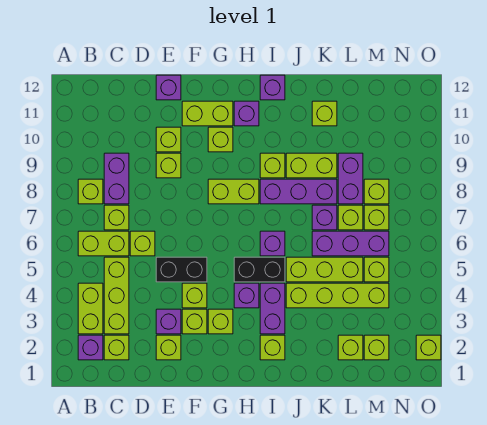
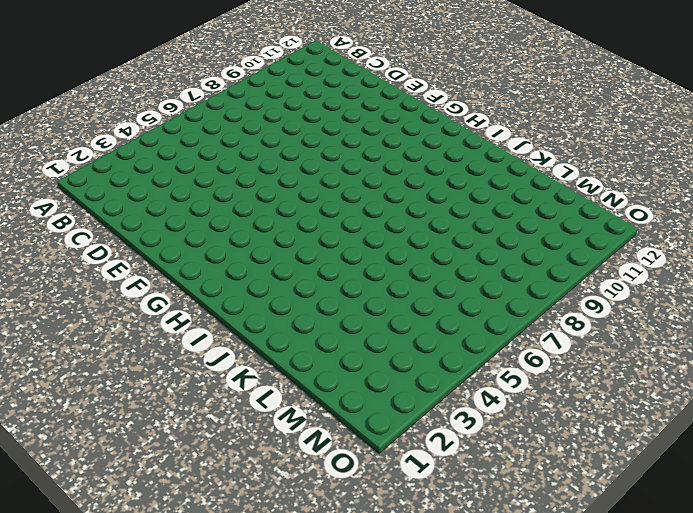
none -> purple 1x1 brick [78,335,103,360]
none -> lime 1x2 brick [78,283,103,334]
none -> lime 1x2 brick [78,231,129,256]
none -> lime 1x1 brick [78,179,103,204]

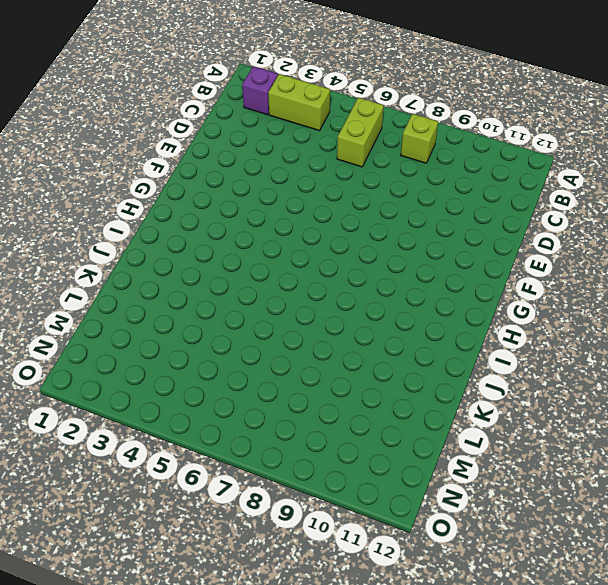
none -> lime 1x1 brick [104,335,129,360]
none -> lime 1x3 brick [104,257,129,334]
none -> lime 1x1 brick [104,205,129,230]
none -> purple 1x2 brick [104,153,129,204]

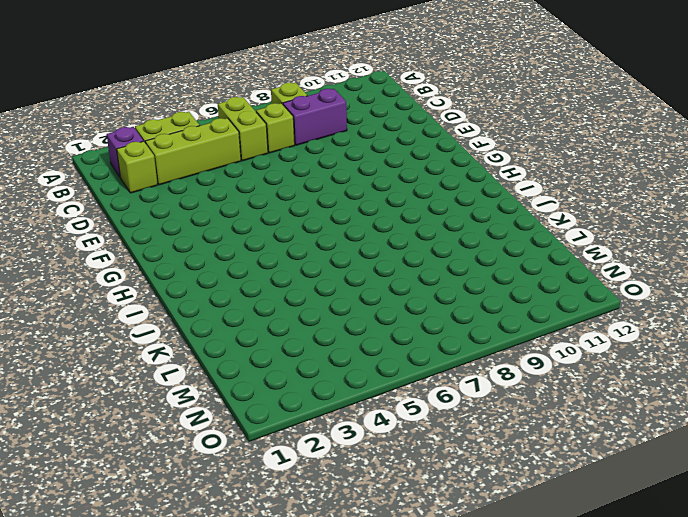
none -> lime 1x1 brick [130,231,155,256]
none -> lime 1x1 brick [156,335,181,360]
none -> purple 1x1 brick [156,309,181,334]
none -> black 1x2 brick [156,257,207,282]

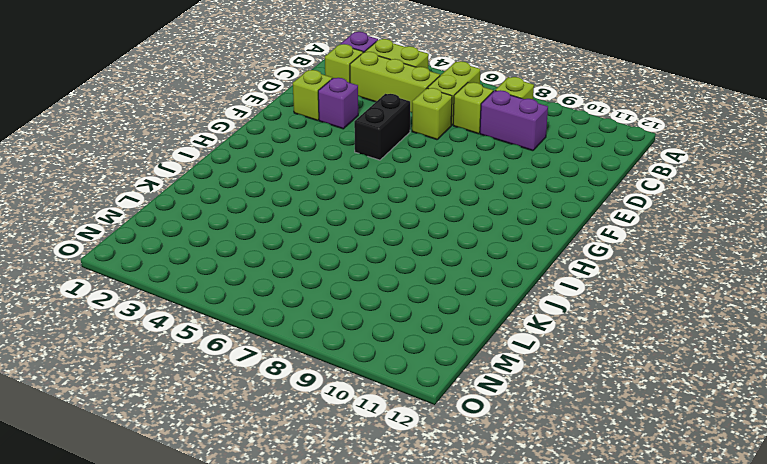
none -> lime 1x1 brick [156,153,181,178]
none -> lime 1x1 brick [156,127,181,152]
none -> purple 1x1 brick [156,75,181,100]
none -> lime 1x1 brick [182,309,207,334]

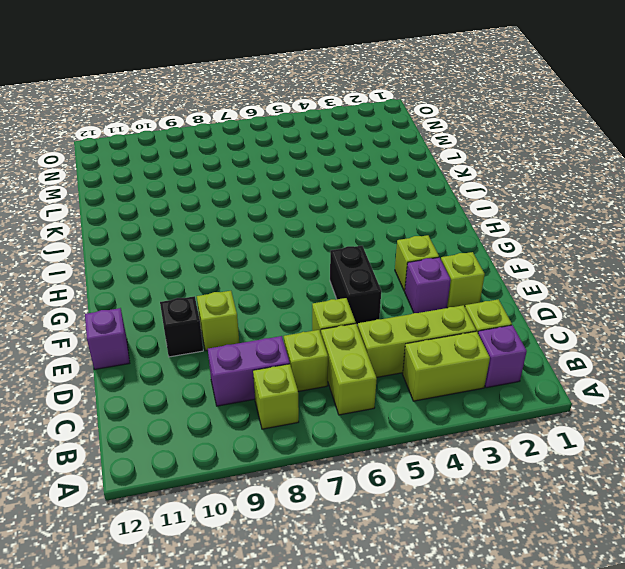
black 1x1 brick [160,296,203,357] -> lime 1x1 brick [156,127,181,152]
none -> lime 1x1 brick [182,283,207,308]
none -> lime 1x2 brick [182,101,233,126]
none -> lime 1x1 brick [208,309,233,334]
none -> lime 1x2 brick [208,179,259,204]

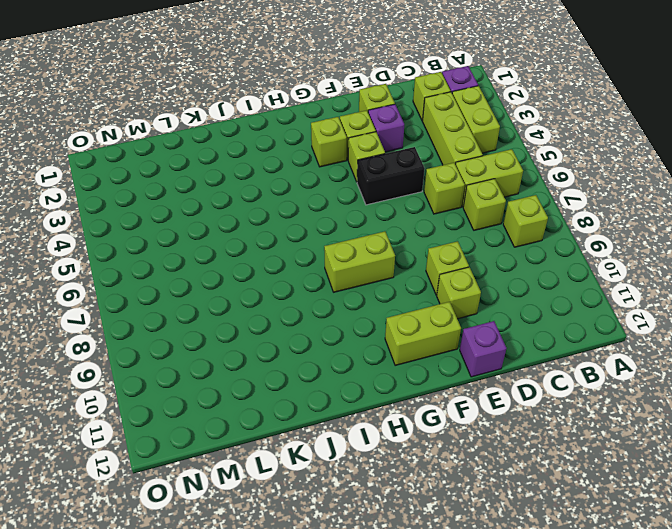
none -> purple 1x2 brick [104,153,129,204]
none -> lime 1x1 brick [208,127,233,152]
none -> purple 1x1 brick [234,283,259,308]
none -> black 1x2 brick [234,257,285,282]

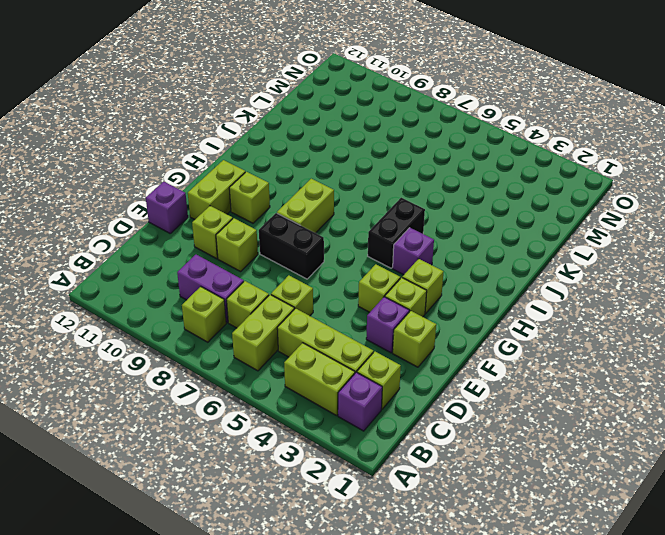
black 1x2 brick [259,213,324,279] -> black 1x2 brick turned to [156,257,207,282]
none -> purple 1x1 brick [234,101,259,126]
none -> lime 1x1 brick [260,335,285,360]
none -> purple 1x2 brick [260,283,285,334]
none -> purple 1x1 brick [260,231,285,256]

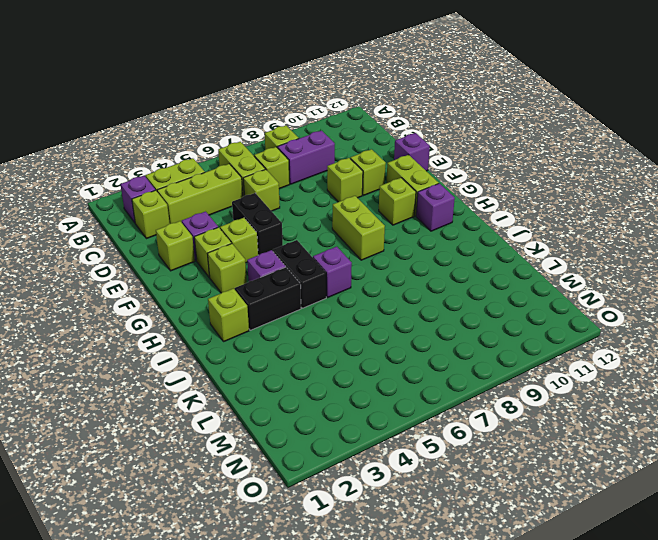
black 1x2 brick [235,267,301,330] -> purple 1x2 brick [260,283,285,334]
none -> purple 1x3 brick [260,179,337,204]
none -> lime 1x1 brick [260,153,285,178]
none -> purple 1x1 brick [260,75,285,100]
none -> lime 1x4 brick [286,283,389,308]

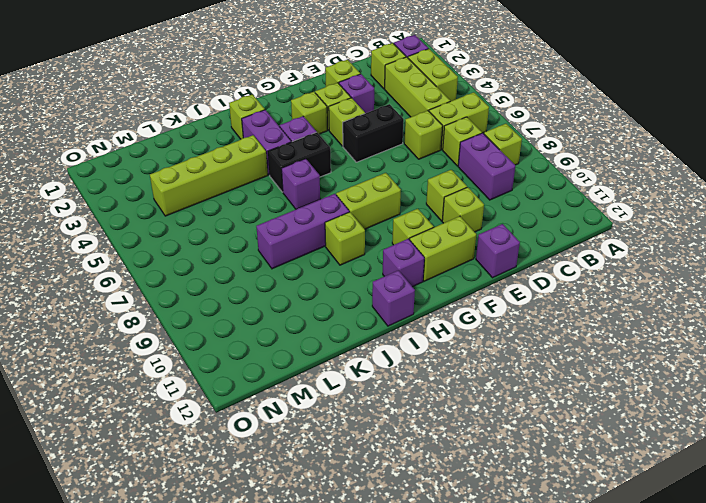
none -> lime 1x3 brick [286,257,363,282]
none -> lime 1x2 brick [286,153,337,178]
none -> purple 1x3 brick [312,231,389,256]
none -> purple 1x1 brick [312,205,337,230]

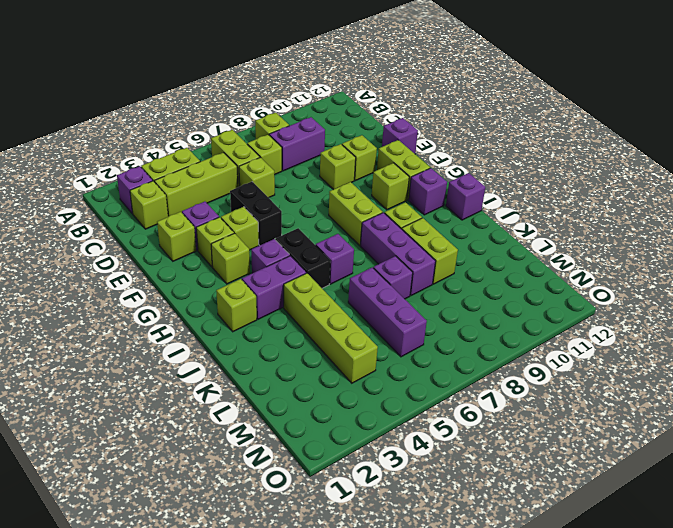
none -> lime 1x3 brick [286,257,363,282]
none -> lime 1x1 brick [312,101,337,126]
none -> lime 1x1 brick [338,335,363,360]
none -> lime 1x1 brick [338,205,363,230]

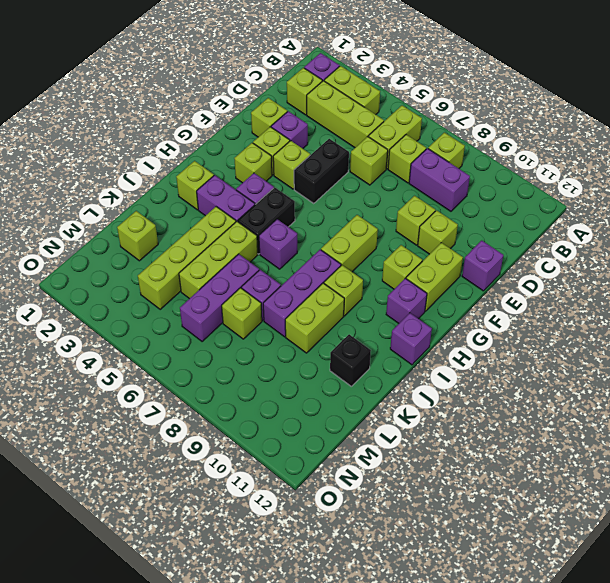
black 1x1 brick [330,334,371,387] -> lime 1x1 brick [312,101,337,126]
none -> purple 1x2 brick [338,153,363,204]
none -> lime 1x1 brick [364,335,389,360]
none -> lime 1x1 brick [364,257,389,282]
none -> lime 1x1 brick [364,205,389,230]

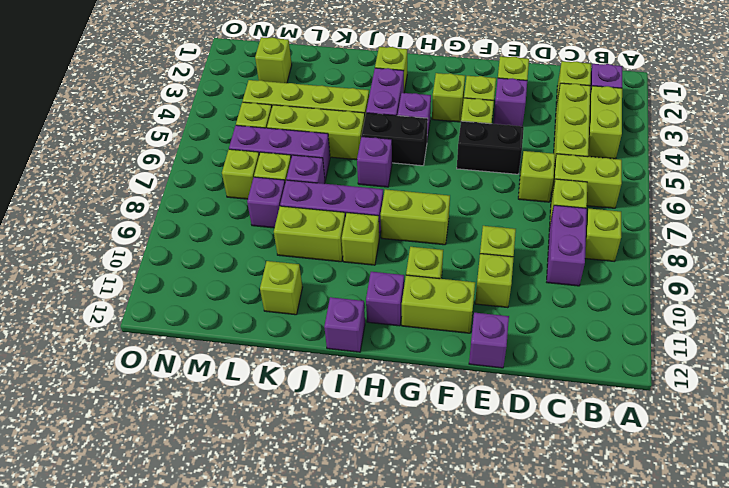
purple 1x1 brick [247,177,285,228] -> purple 1x2 brick [338,153,363,204]
none -> lime 1x1 brick [338,335,363,360]
none -> lime 1x1 brick [364,179,389,204]
none -> lime 1x1 brick [416,335,441,360]

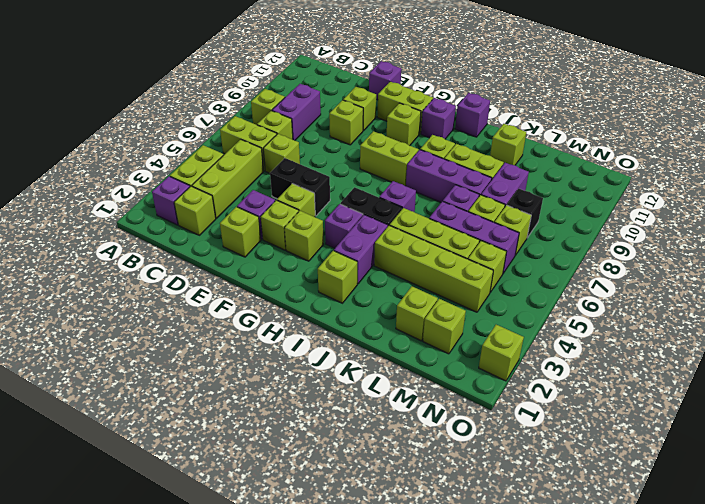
black 1x1 brick [507,189,543,238] -> lime 1x1 brick [364,179,389,204]

